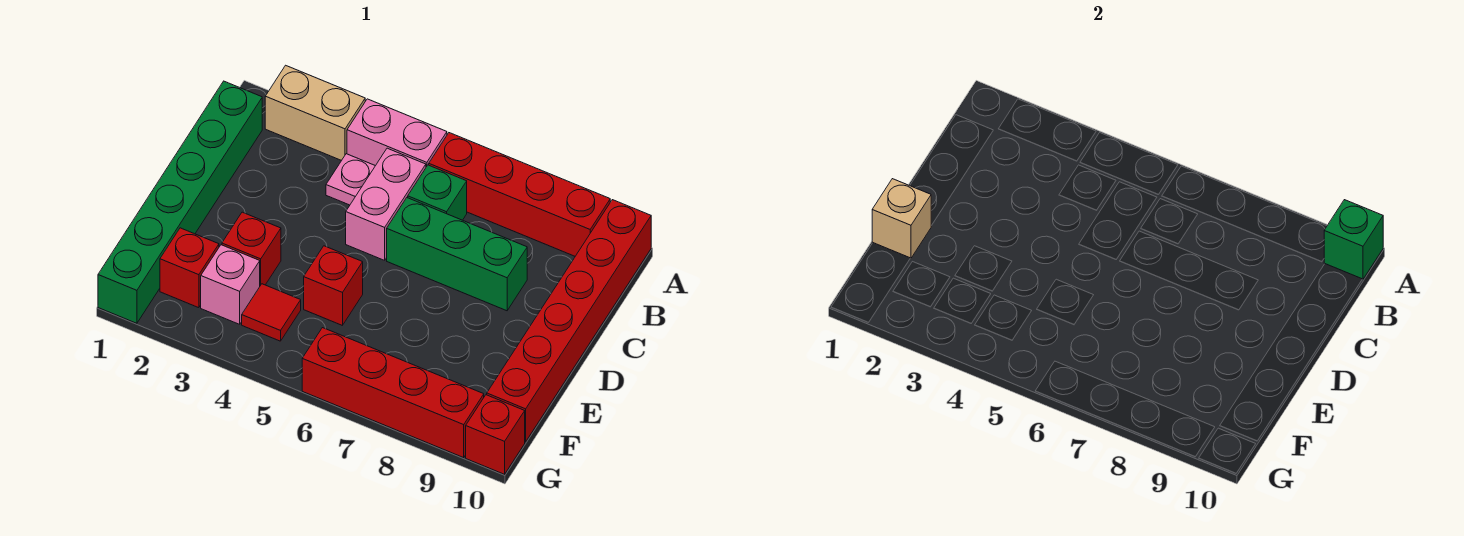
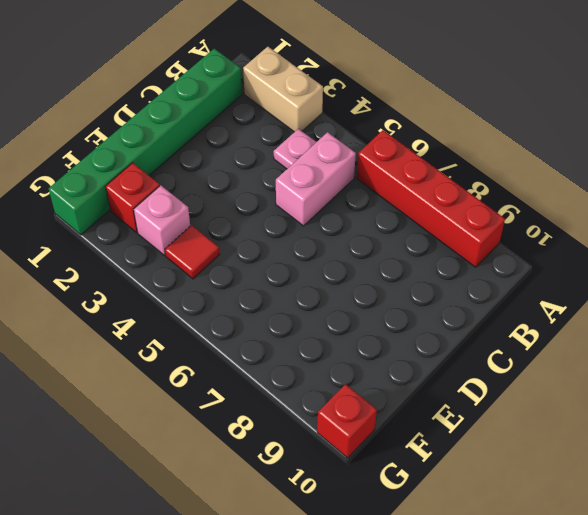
none -> pink 1x2 brick [347,99,447,167]
none -> red 1x6 brick [487,200,651,442]
none -> green 1x1 brick [408,165,467,220]

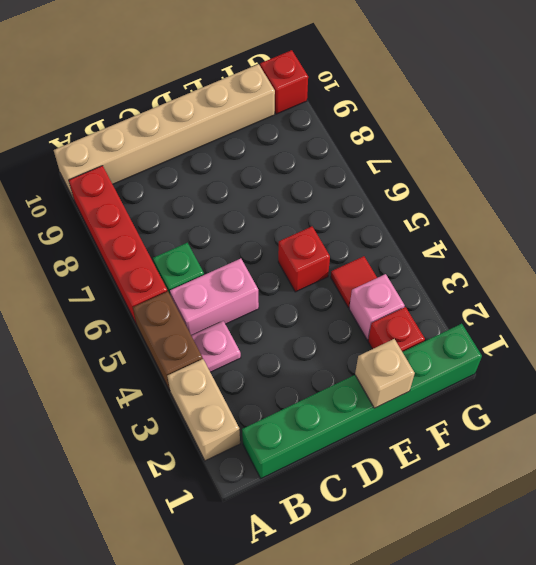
brown 1x2 brick [133,291,203,390] -> pink 1x2 brick [347,99,447,167]
tan 1x6 brick [54,64,275,199] -> red 1x6 brick [487,200,651,442]
none -> green 1x3 brick [387,198,527,311]
none -> red 1x1 brick [222,212,281,286]
none -> red 1x4 brick [302,328,484,458]

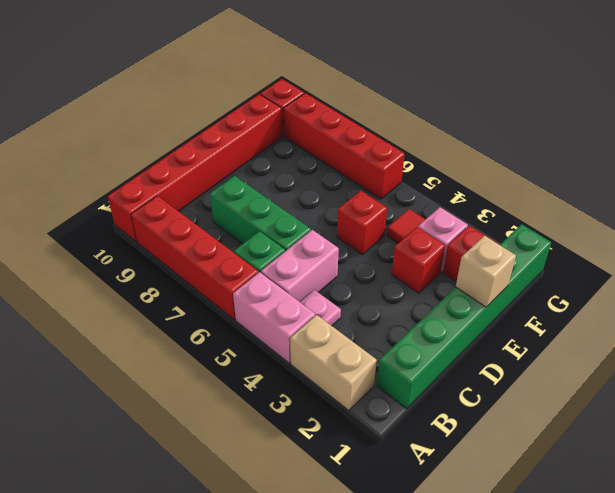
none -> green 1x1 brick [1324,200,1383,279]

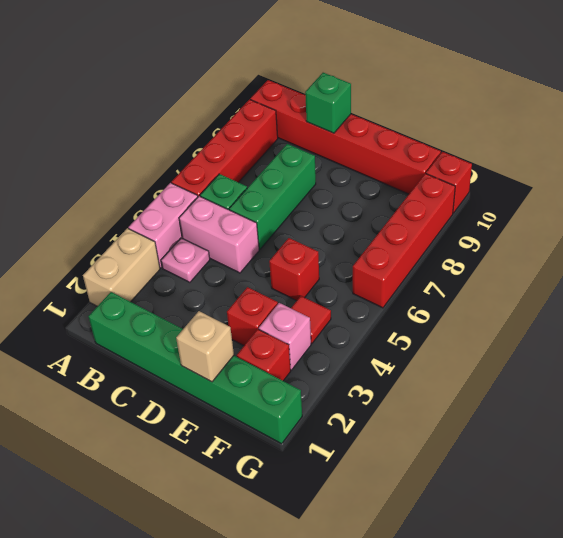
green 1x1 brick [305,73,351,133] -> green 1x1 brick moved to [1324,200,1383,279]

